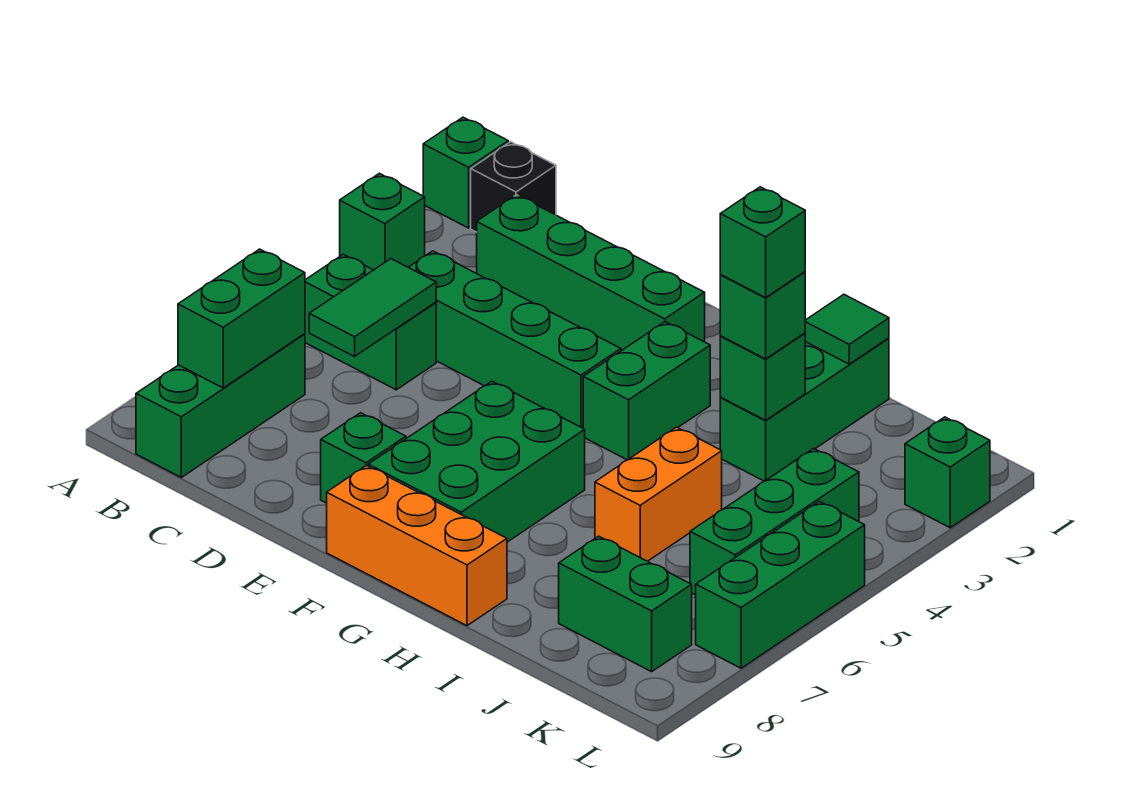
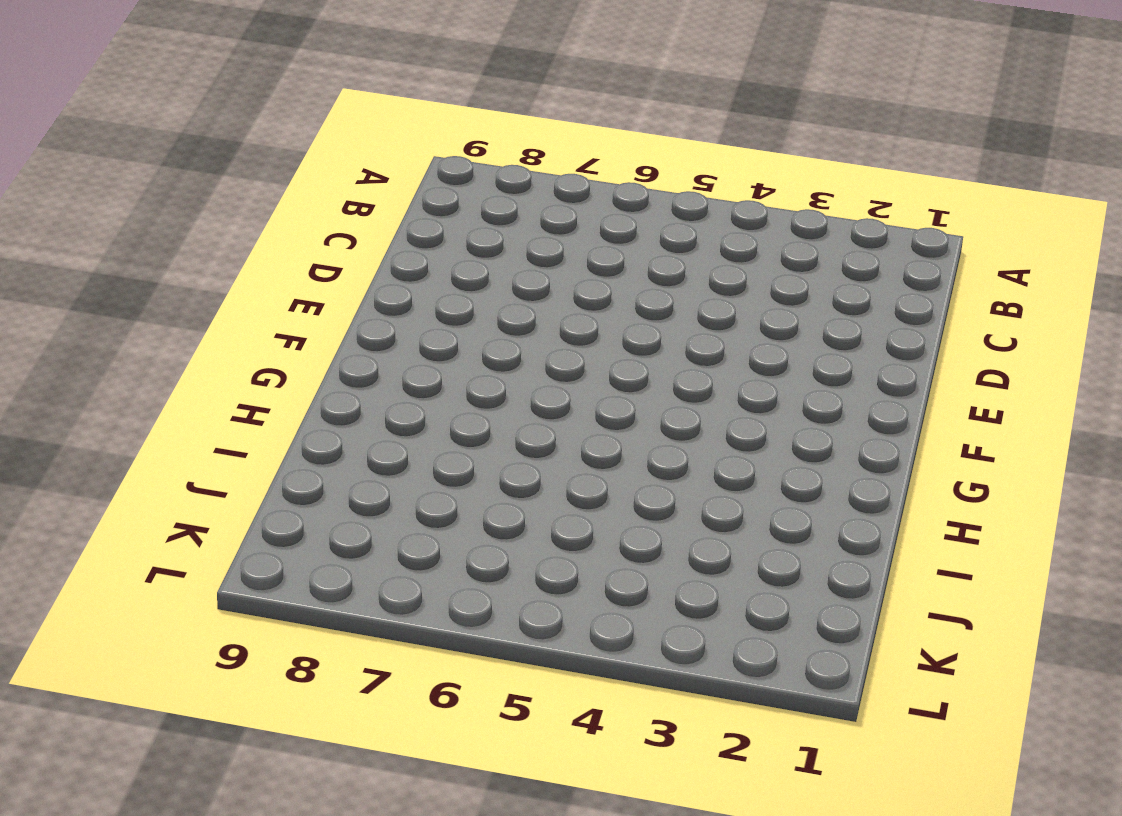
none -> green 1x1 brick [423,117,508,228]
none -> green 1x1 brick [340,173,425,270]
none -> black 1x1 brick [471,142,556,232]

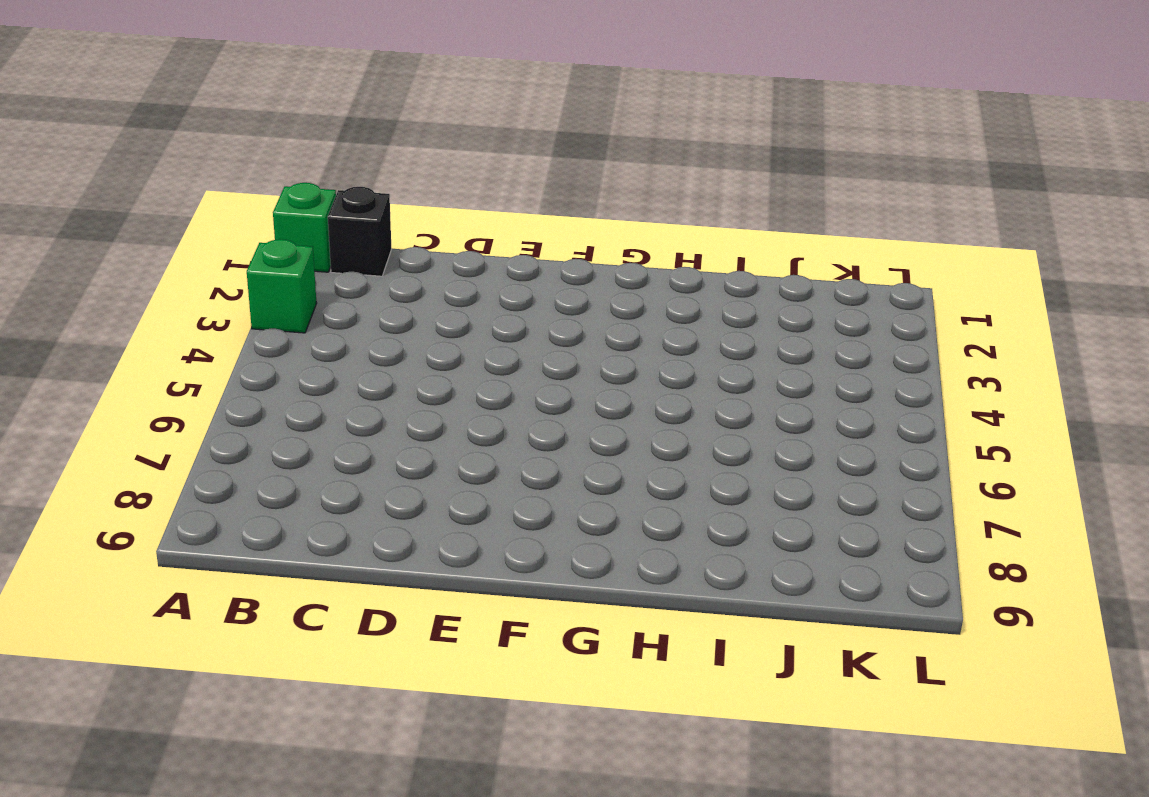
none -> green 1x2 brick [305,254,436,390]
none -> green 1x3 brick [136,334,305,477]
none -> green 1x4 brick [477,195,705,351]

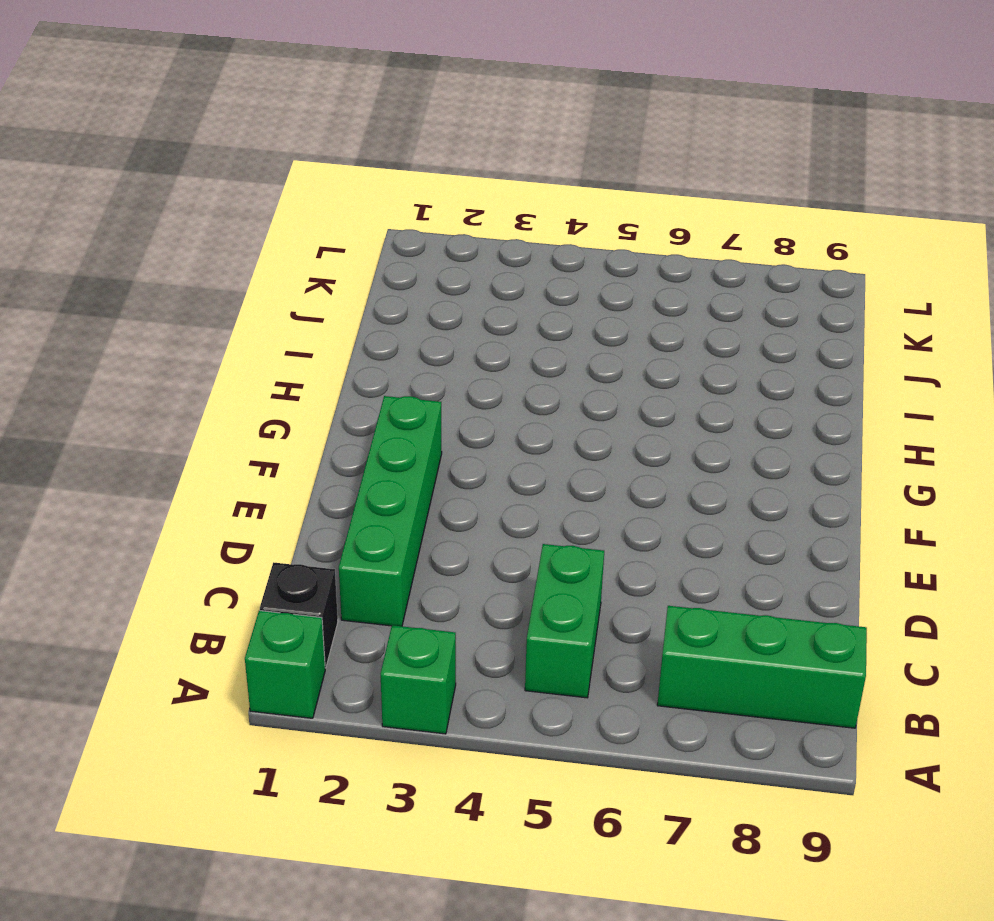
none -> green 1x4 brick [408,251,621,428]
none -> green 1x1 brick [321,413,406,503]
none -> green 2x3 brick [368,381,585,542]

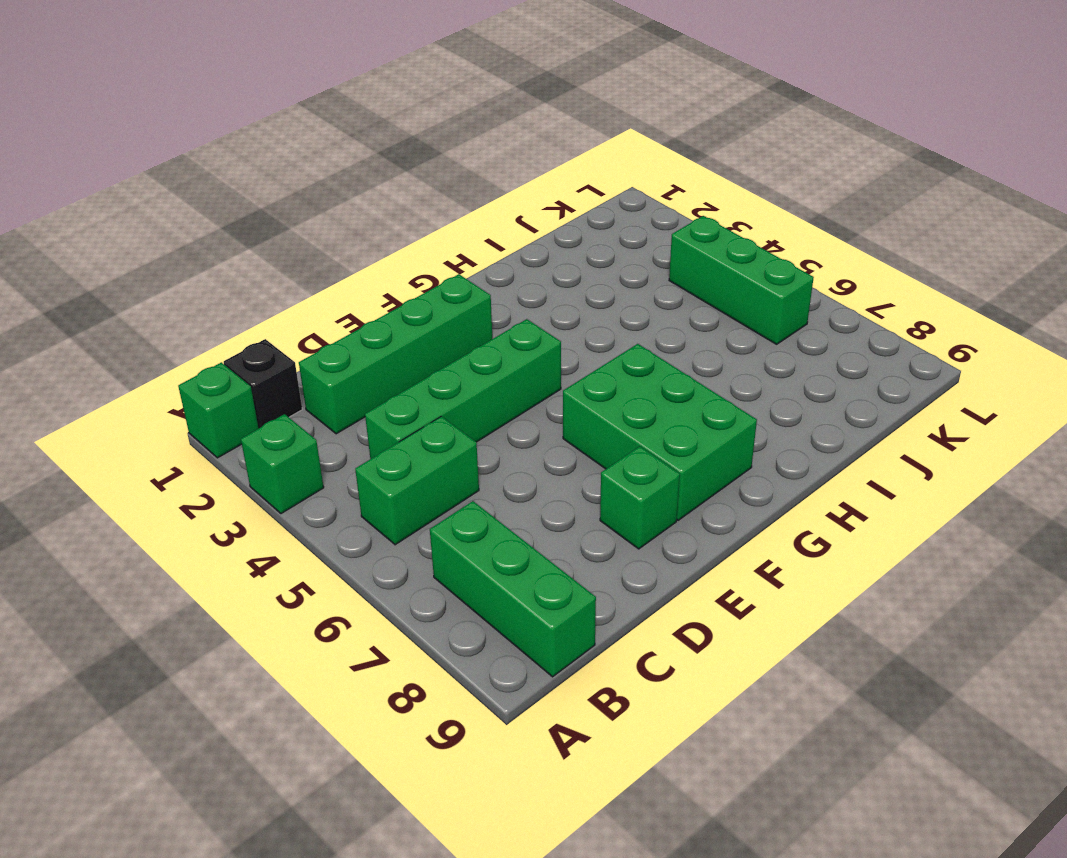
none -> orange 1x3 brick [327,466,507,626]
none -> green 1x2 brick [583,322,710,460]
none -> green 1x3 brick [720,338,889,481]

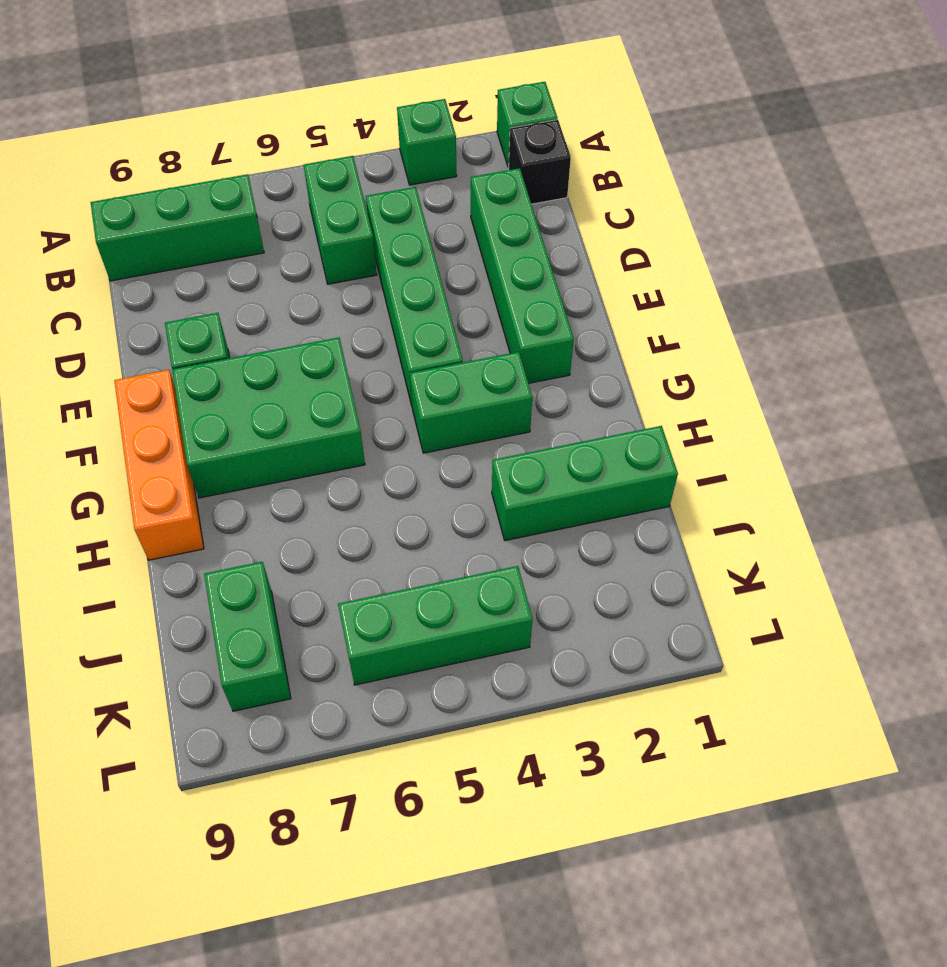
none -> orange 1x2 brick [595,427,722,561]
none -> green 1x1 brick [905,417,990,528]
none -> green 1x3 brick [696,501,865,668]

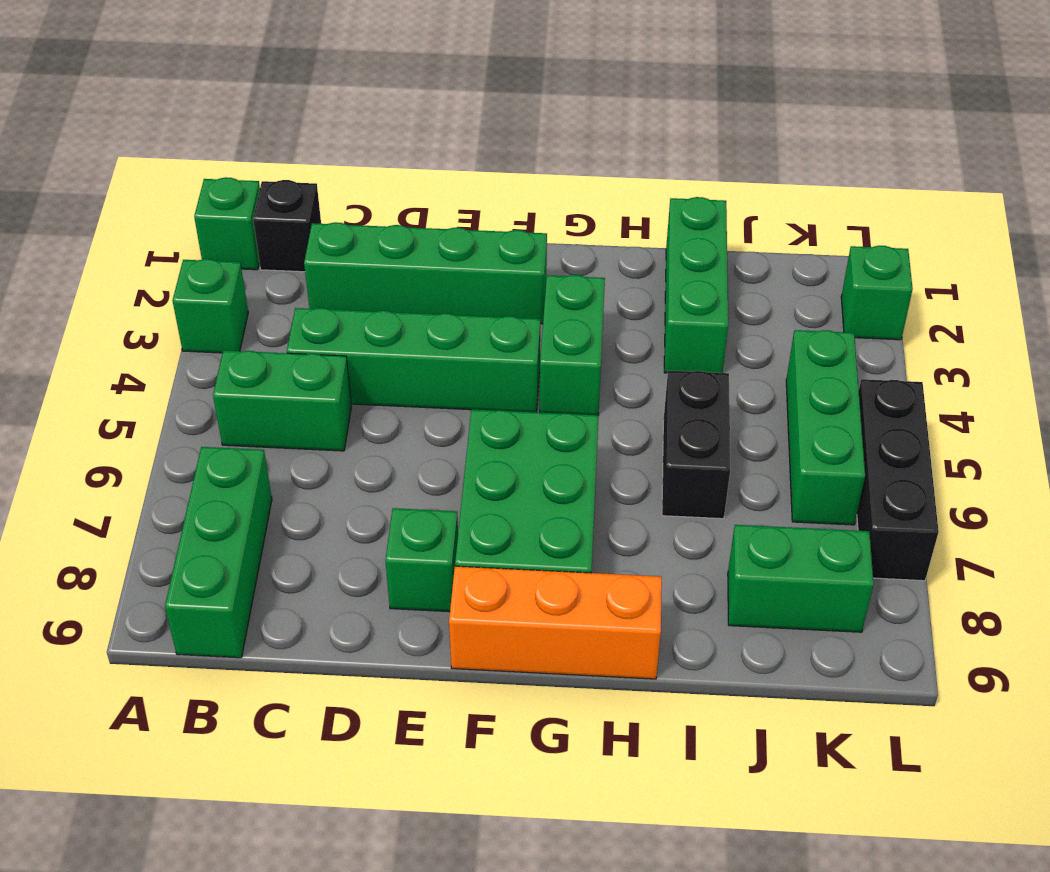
black 1x2 brick [662,371,730,519] -> orange 1x2 brick [595,427,722,561]
black 1x3 brick [857,379,939,581] -> green 1x3 brick [696,501,865,668]
none -> green 1x2 brick [178,249,305,388]
none -> green 1x2 tile [309,259,436,357]
none -> green 1x1 tile [805,294,889,364]

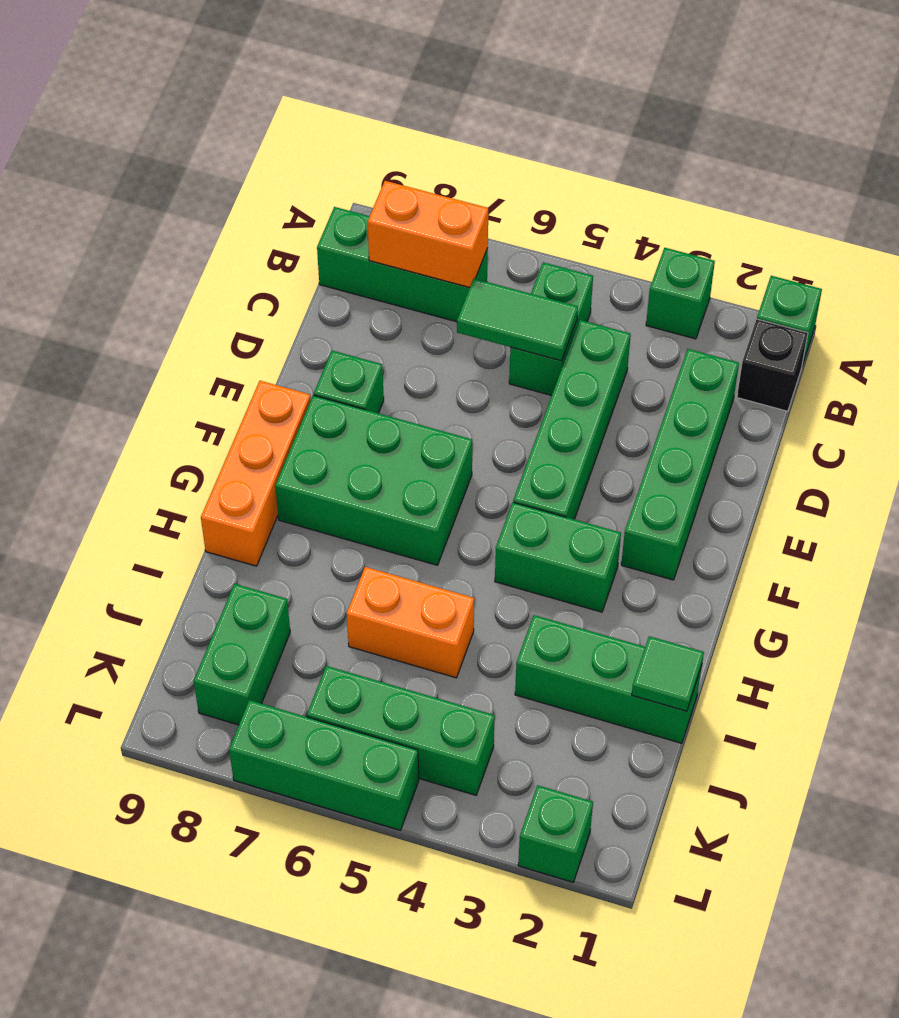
orange 1x2 brick [368,181,488,288] -> green 1x2 brick [178,249,305,388]
none -> green 1x1 brick [720,333,805,420]
none -> green 1x1 brick [720,272,805,359]
none -> green 1x1 brick [720,187,805,298]

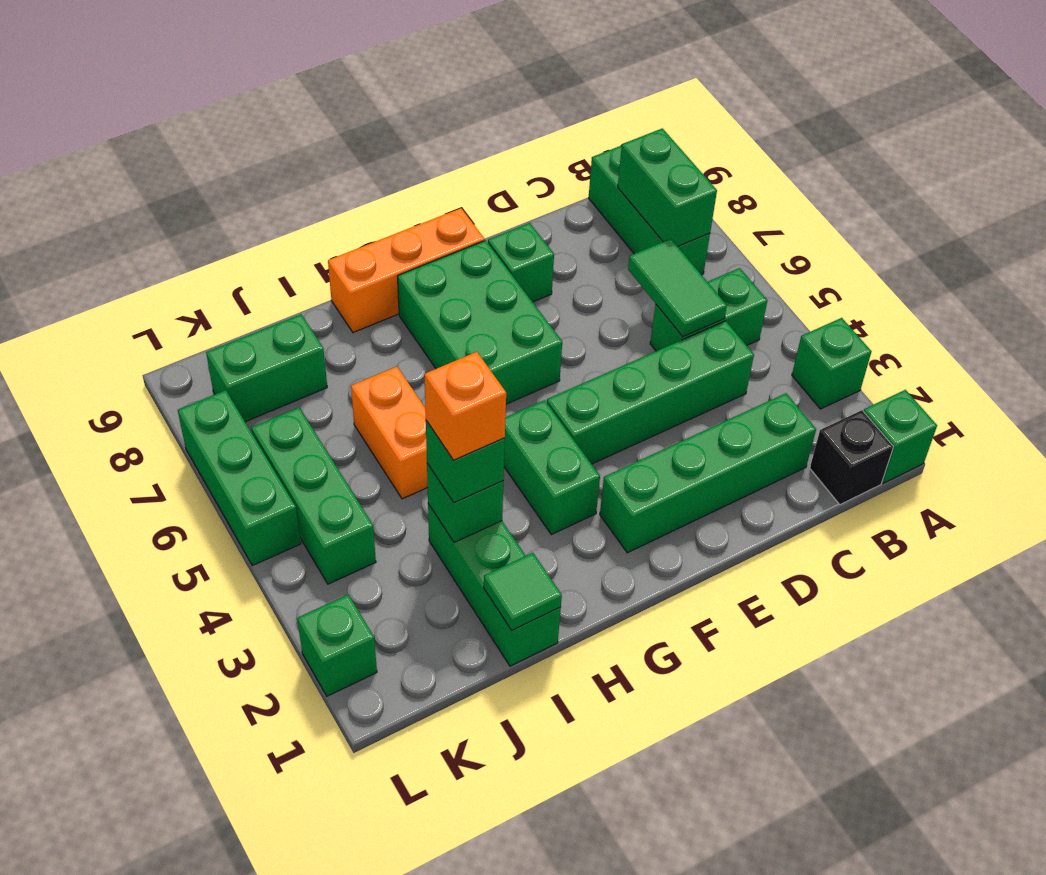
orange 1x1 brick [425,352,506,460] -> green 1x1 brick [720,187,805,298]

